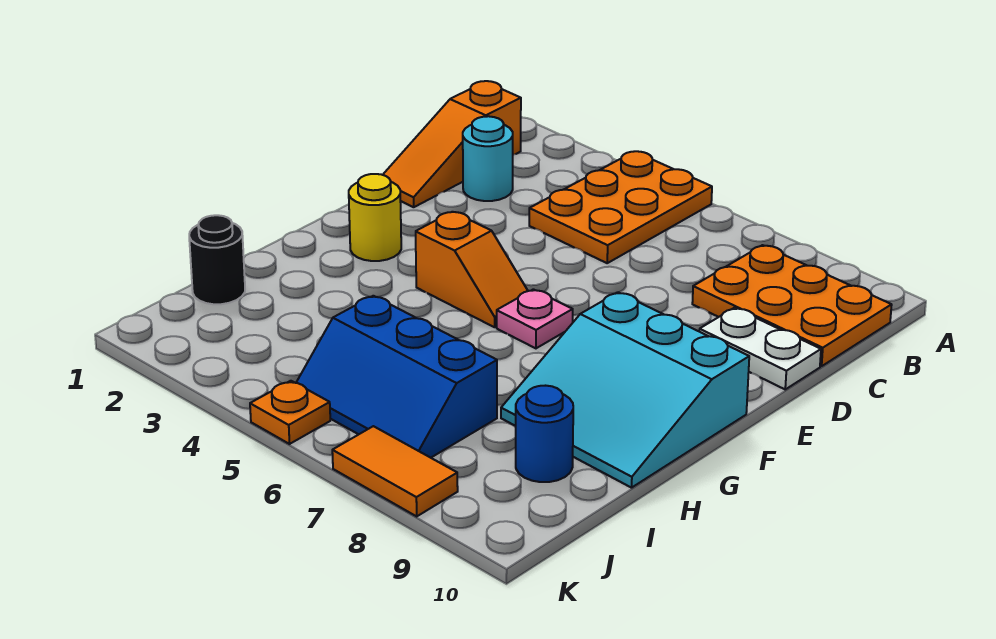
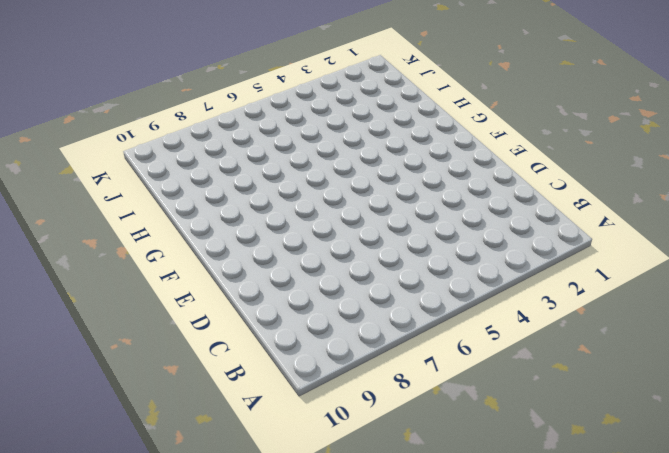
none -> orange 2x3 plate [529,151,712,263]
none -> orange 1x3 slope [383,81,521,207]
none -> orange 2x3 plate [692,245,892,366]

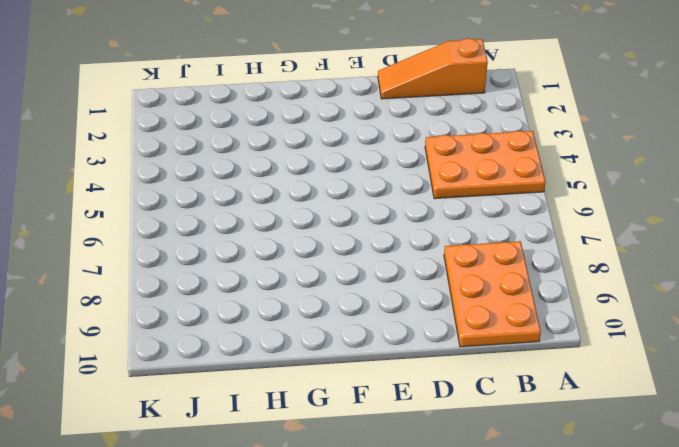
none -> cyan 1x1 round brick [463,116,513,201]
none -> white 1x2 plate [699,308,821,389]
none -> yellow 1x1 round brick [349,174,401,261]

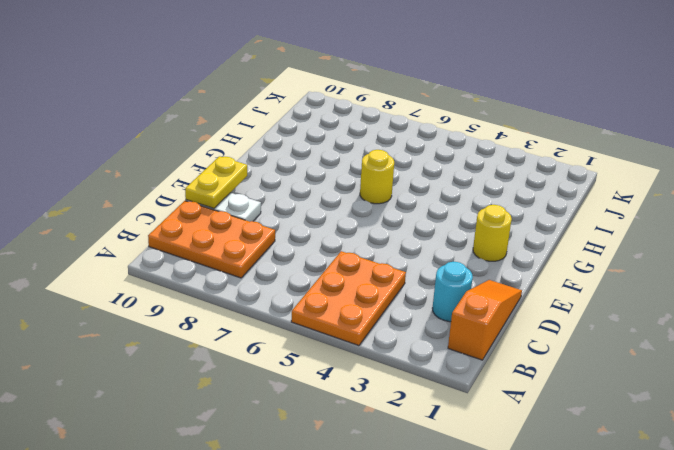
yellow 1x2 plate [185,156,247,209] -> none
yellow 1x1 round brick [360,150,394,204] -> none
none -> orange 1x2 slope [416,212,528,327]
none -> pink 1x1 plate [497,289,573,348]
none -> cyan 3x3 slope [501,292,749,488]

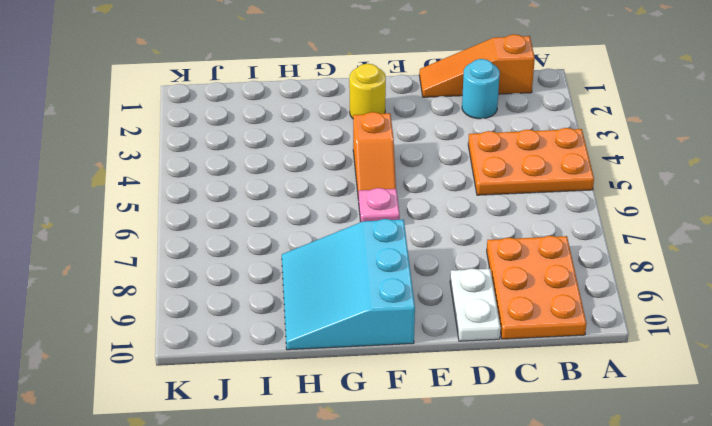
none -> black 1x1 round brick [189,215,245,304]
none -> blue 2x3 slope [296,296,497,458]
none -> blue 1x1 round brick [516,386,573,482]

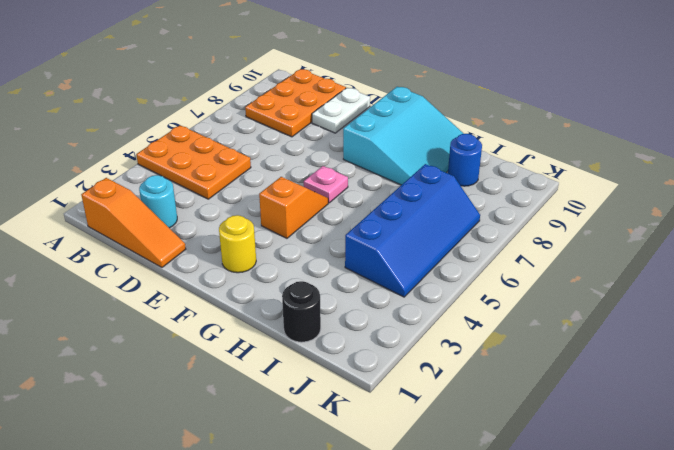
blue 2x4 slope [345,164,480,297] -> blue 2x3 slope [296,296,497,458]
none -> orange 1x1 plate [250,381,330,444]
none -> orange 1x2 tile [332,426,458,516]

